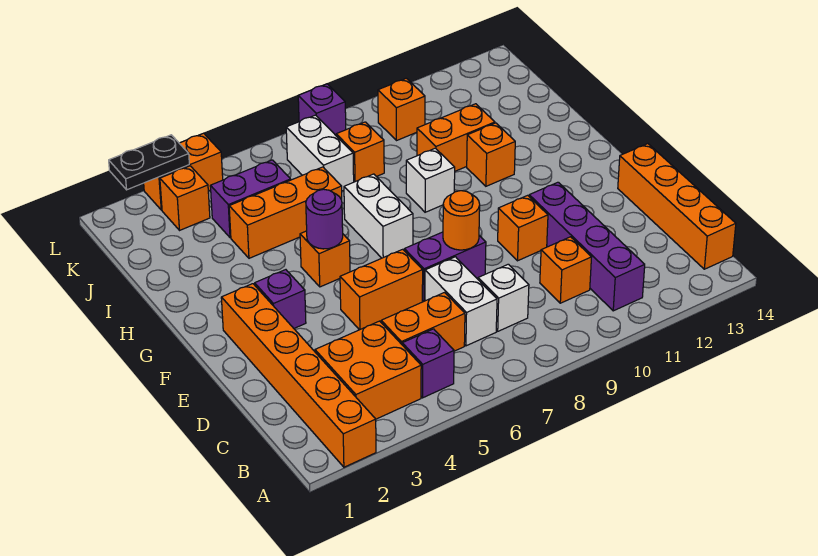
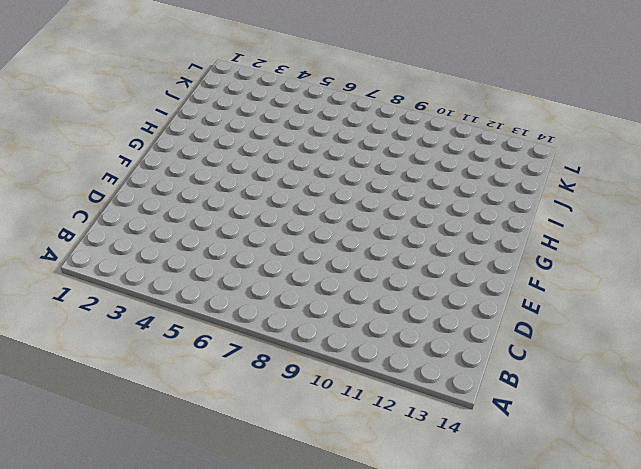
none -> orange 1x6 brick [221,284,376,467]
none -> orange 2x2 brick [315,321,421,419]
none -> purple 1x1 brick [402,329,454,398]

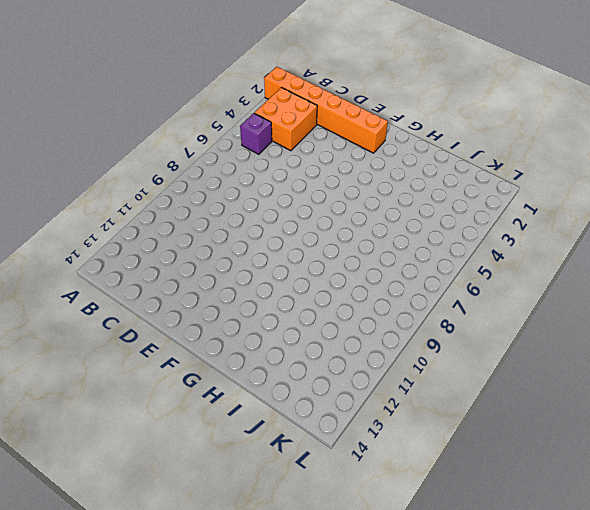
none -> purple 1x4 brick [529,182,645,311]
none -> orange 1x4 brick [618,144,736,269]
none -> orange 1x2 brick [381,293,465,351]

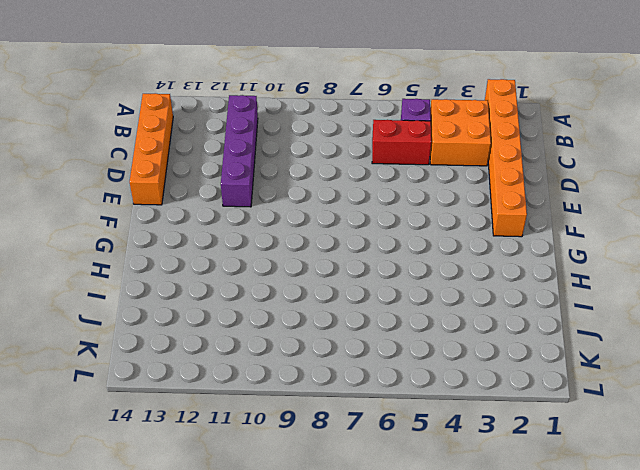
red 1x2 brick [372,120,431,165] -> orange 1x2 brick [381,293,465,351]
none -> white 1x2 brick [425,257,497,346]
none -> white 1x1 brick [478,264,529,331]
none -> orange 1x1 brick [540,237,592,303]

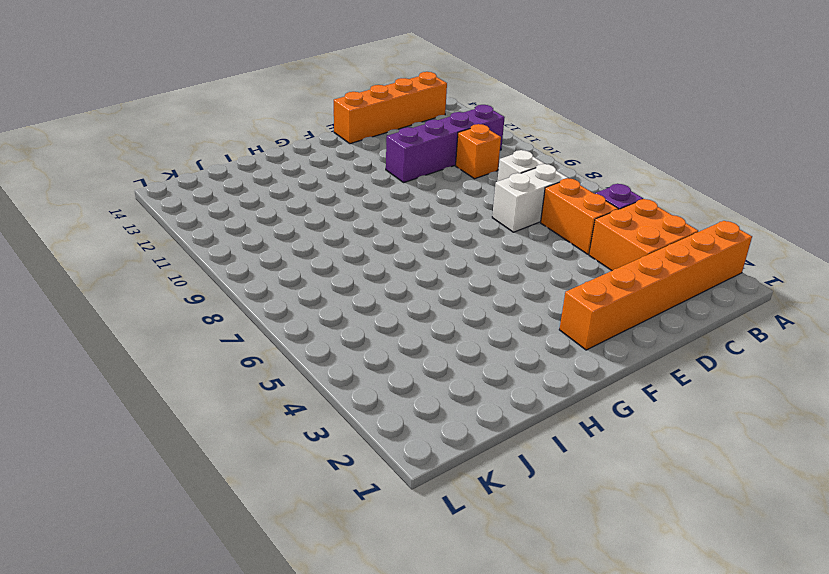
none -> orange 1x2 brick [340,249,423,330]
none -> purple 1x2 brick [404,232,486,302]
none -> orange 1x1 brick [498,195,548,261]

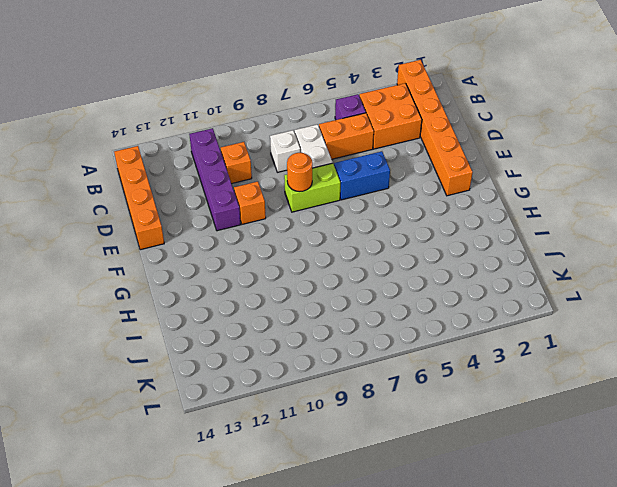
blue 1x2 brick [334,151,390,200] -> orange 1x2 brick [340,249,423,330]
lime 1x2 brick [284,163,340,212] -> purple 1x2 brick [404,232,486,302]
none -> purple 1x1 brick [255,270,306,328]
none -> orange 1x1 brick [300,231,350,287]
none -> white 1x2 brick [344,174,413,258]

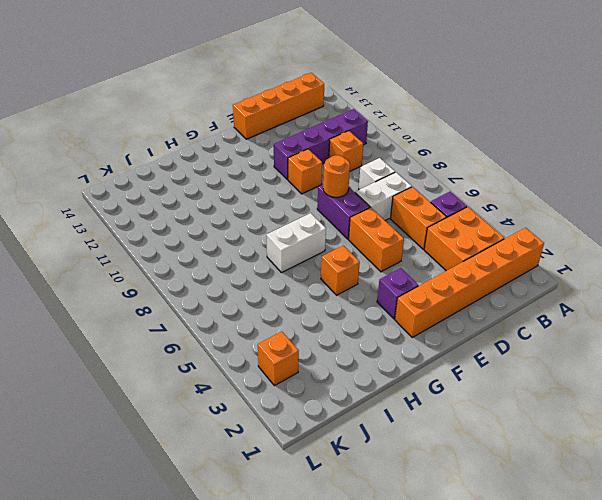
none -> white 1x1 brick [406,148,455,212]
none -> orange 1x1 brick [467,123,515,186]
none -> orange 1x3 brick [229,167,342,258]

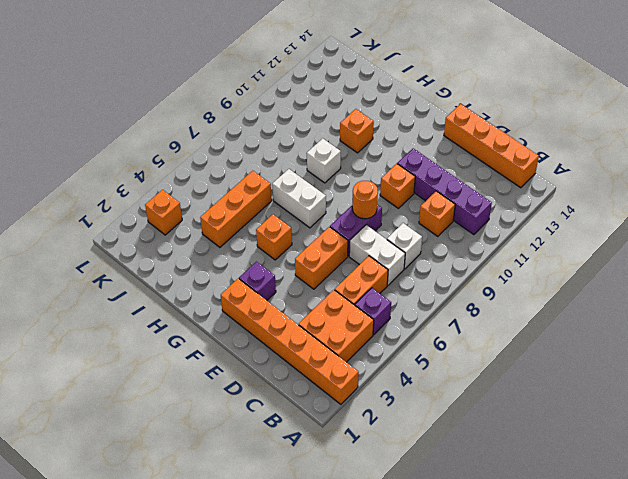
none -> orange 1x2 brick [417,104,495,171]
none -> purple 1x2 brick [210,160,291,238]
none -> white 1x2 brick [286,115,354,191]

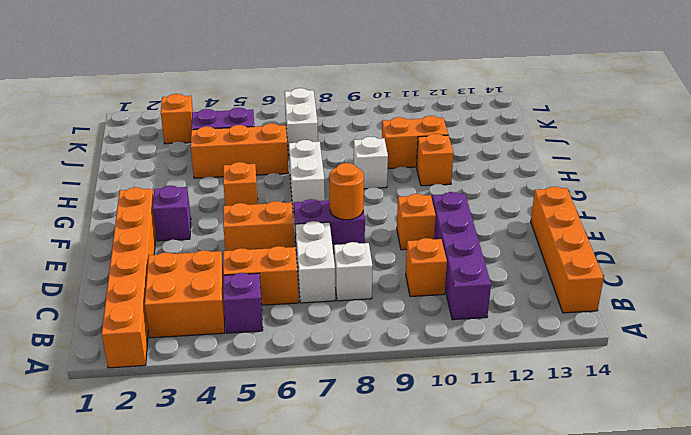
none -> orange 1x1 brick [336,122,384,182]
none -> orange 1x1 brick [378,78,425,141]
none -> orange 1x2 brick [144,133,223,210]

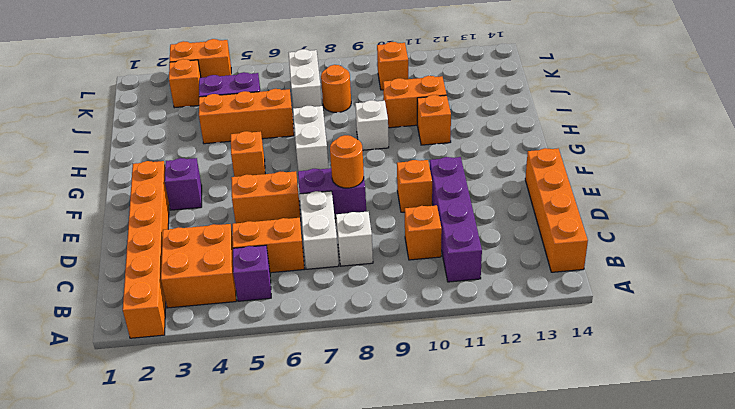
orange 1x1 round brick [321,65,351,113] -> orange 1x1 brick [336,122,384,182]
none -> purple 1x1 brick [298,84,346,135]
none -> purple 1x1 round brick [306,189,343,249]
none -> black 1x2 plate [109,135,189,190]

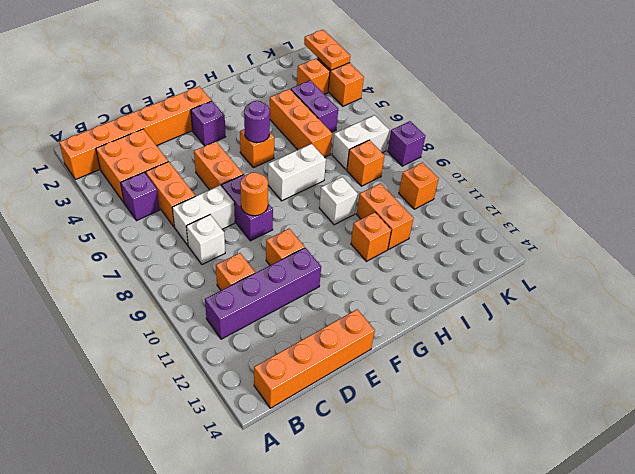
orange 1x2 plate [304,30,350,70] -> black 1x2 plate [109,135,189,190]

